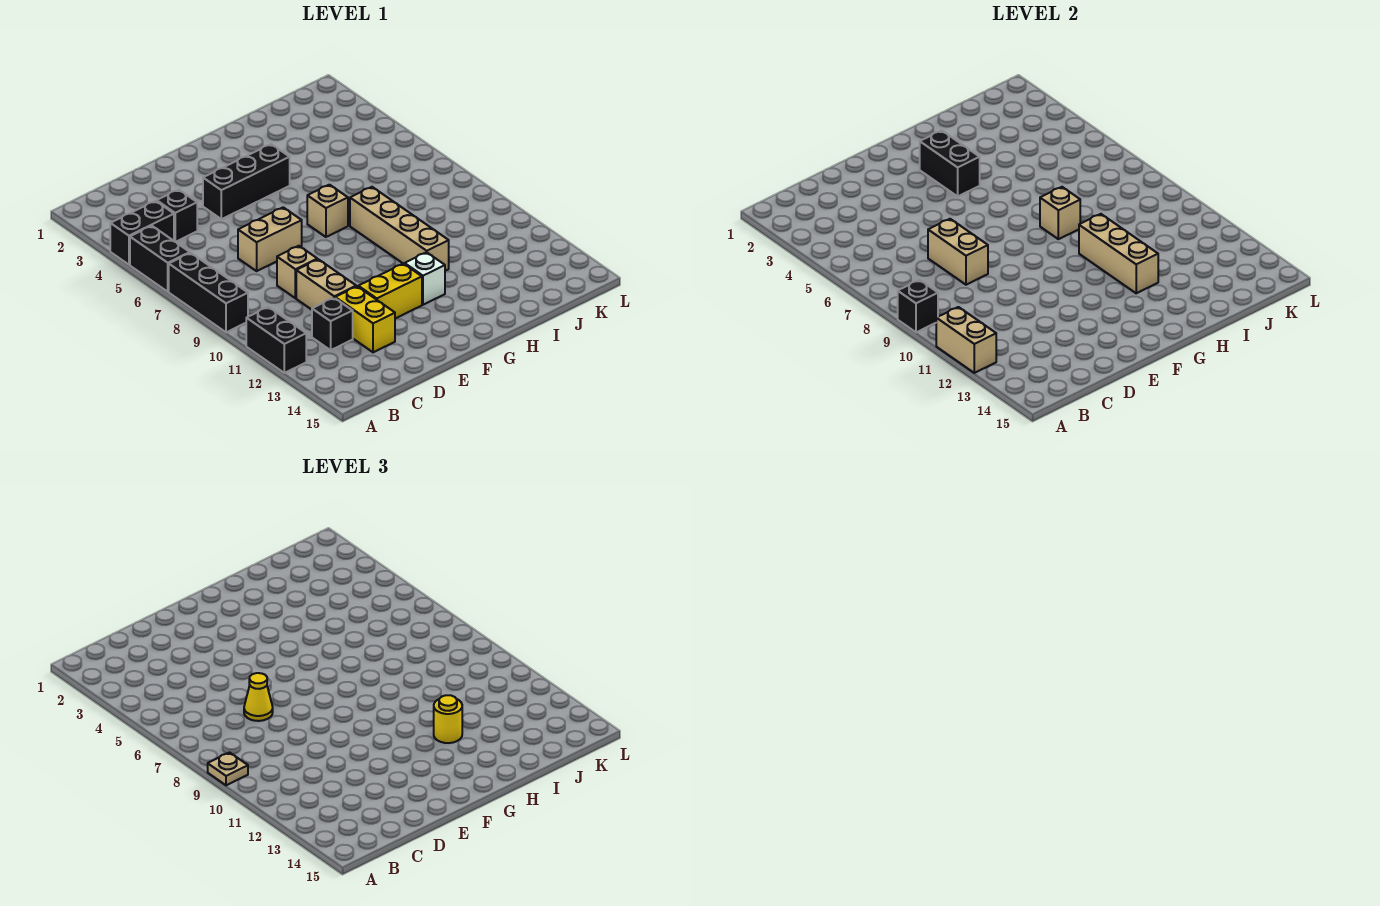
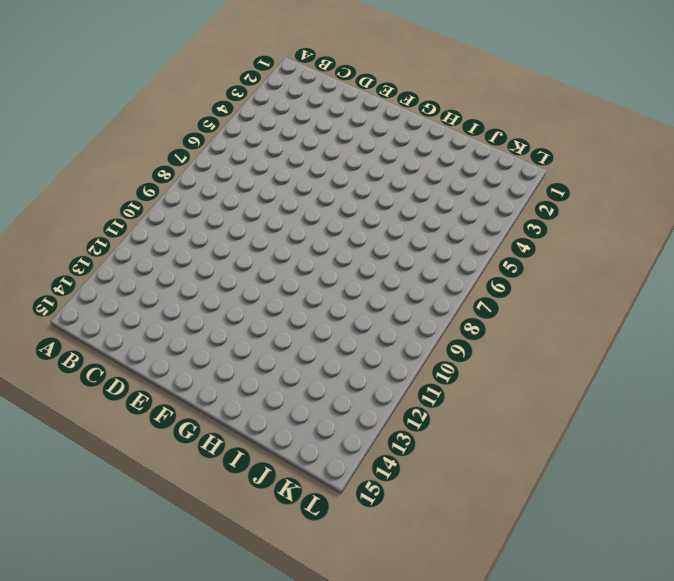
none -> black 1x2 brick [110,201,174,265]
none -> black 1x2 brick [130,226,190,292]
none -> black 1x3 brick [169,253,248,332]

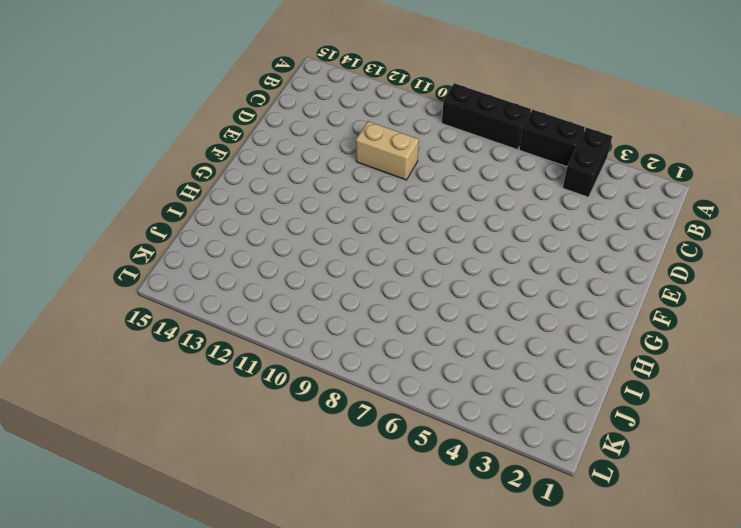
none -> black 1x2 brick [246,307,306,373]
none -> black 1x1 brick [157,189,197,242]
none -> black 1x1 brick [312,298,353,350]

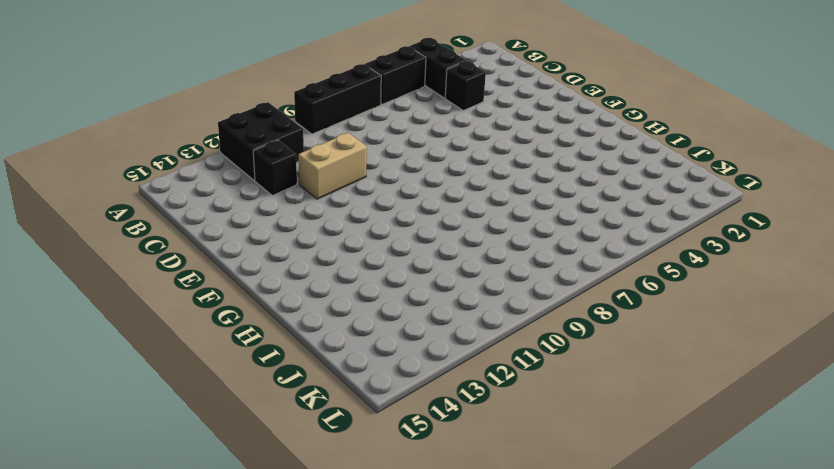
black 2x2 brick [218,102,304,181] -> black 1x2 brick [246,307,306,373]
none -> tan 1x2 brick [238,207,302,271]
none -> tan 1x1 brick [277,246,317,298]
none -> yellow 1x2 brick [335,286,395,352]

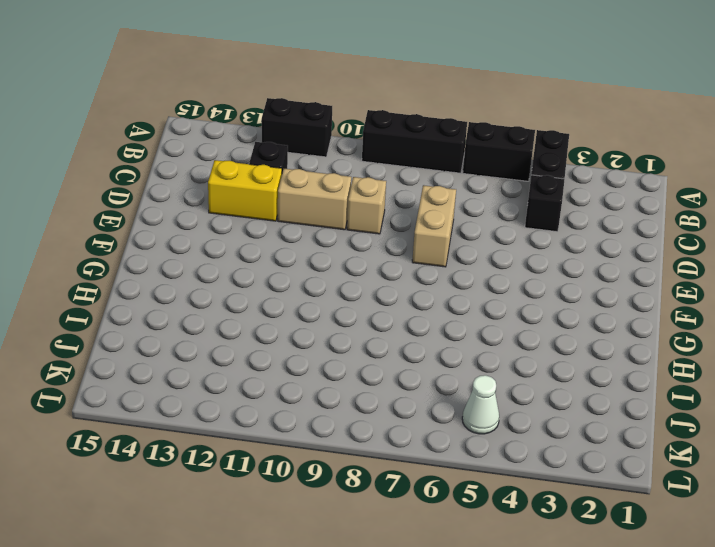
white 1x1 cone [462,375,499,434] -> none
none -> black 1x3 brick [203,144,290,219]
none -> yellow 1x2 brick [358,264,422,318]
none -> tan 1x1 brick [307,185,348,237]

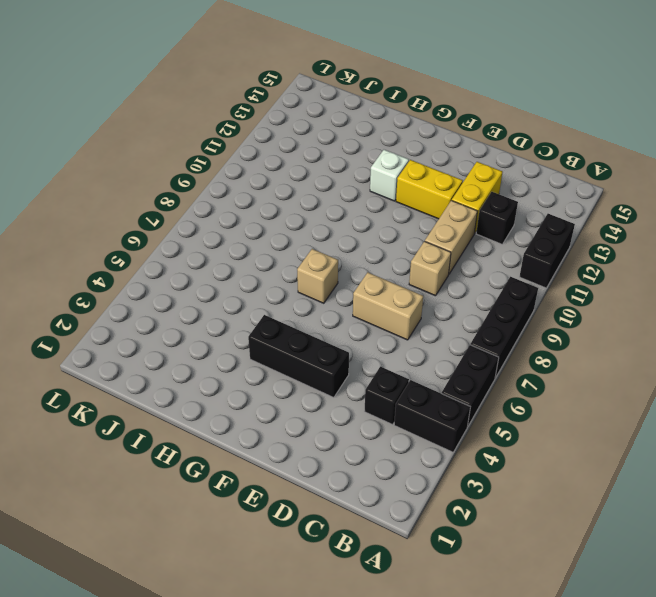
none -> tan 1x4 brick [350,187,449,271]
none -> black 1x1 brick [898,280,938,332]
none -> tan 1x2 brick [936,307,996,373]

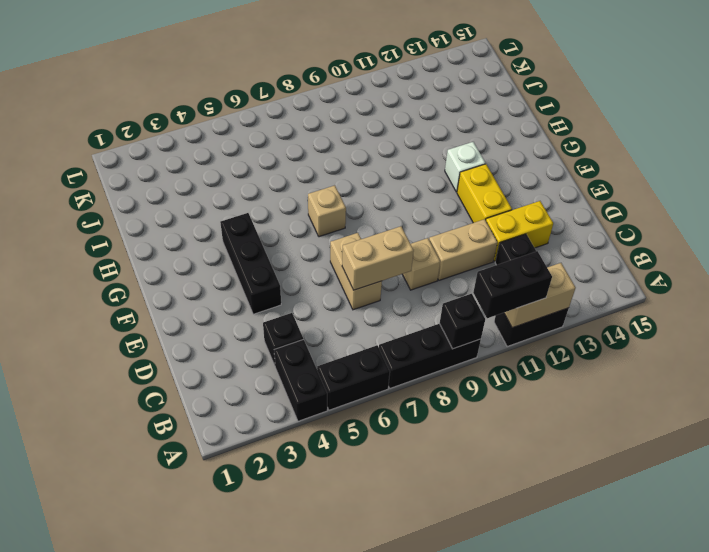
black 1x2 brick [473,251,552,318] -> black 1x2 brick moved to [920,130,980,196]
none -> tan 1x4 brick [350,187,449,271]
none -> tan 1x1 brick [1040,187,1080,239]
none -> tan 1x3 brick [1079,214,1158,293]

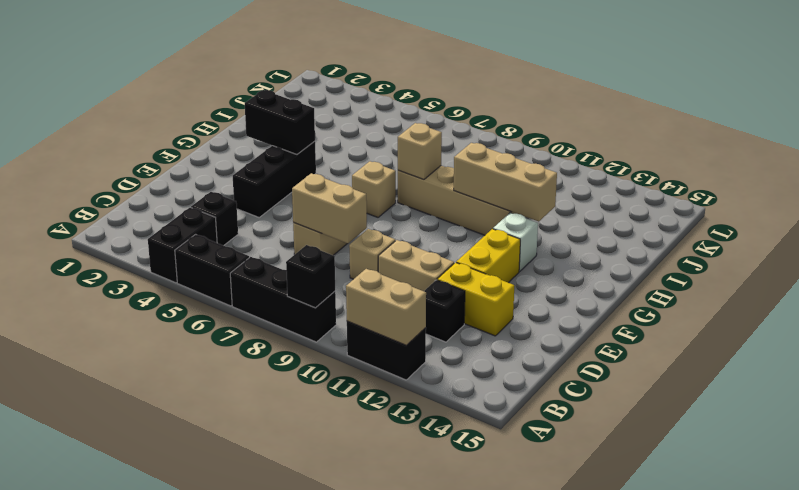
none -> tan 1x1 plate [208,753,248,785]
none -> yellow 1x1 cone [244,673,273,721]
none -> yellow 1x1 round brick [434,695,462,743]

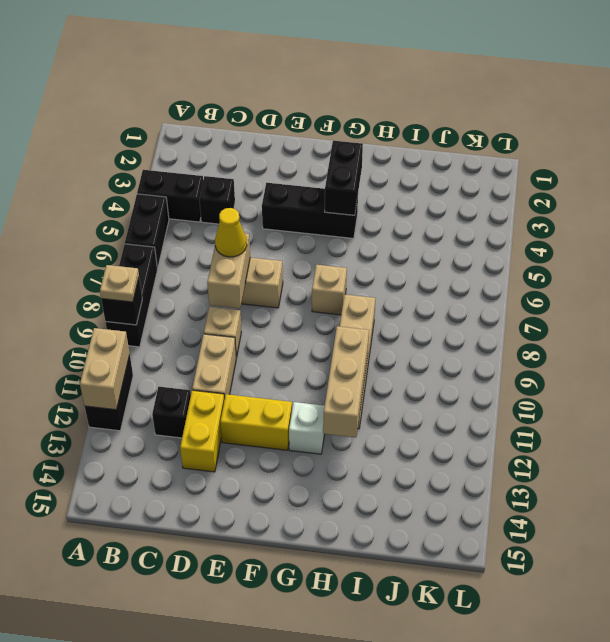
none -> tan 1x1 brick [1040,187,1080,239]
none -> yellow 1x1 round brick [434,695,462,743]

